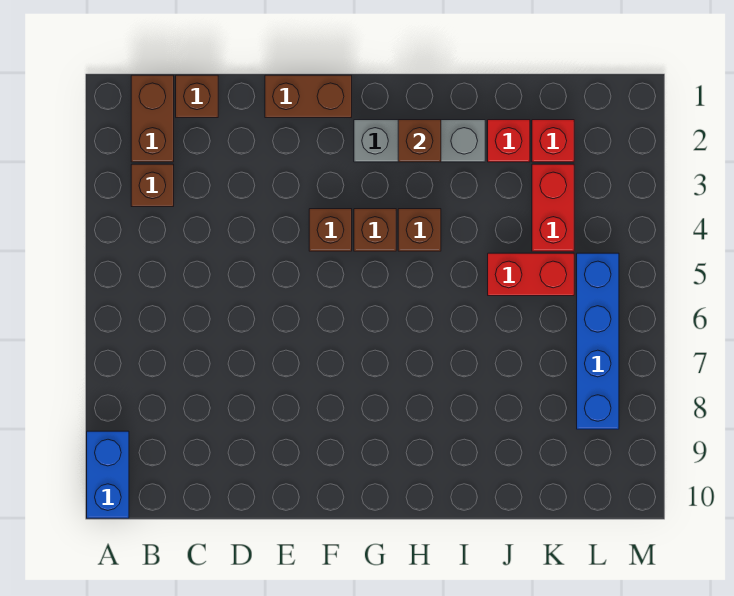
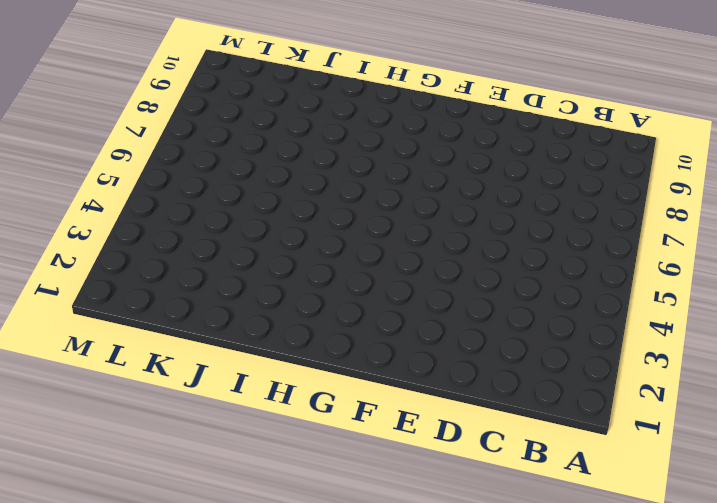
none -> blue 1x2 brick [87,431,129,518]
none -> brown 1x2 brick [131,75,174,162]
none -> brown 1x1 brick [131,164,174,207]

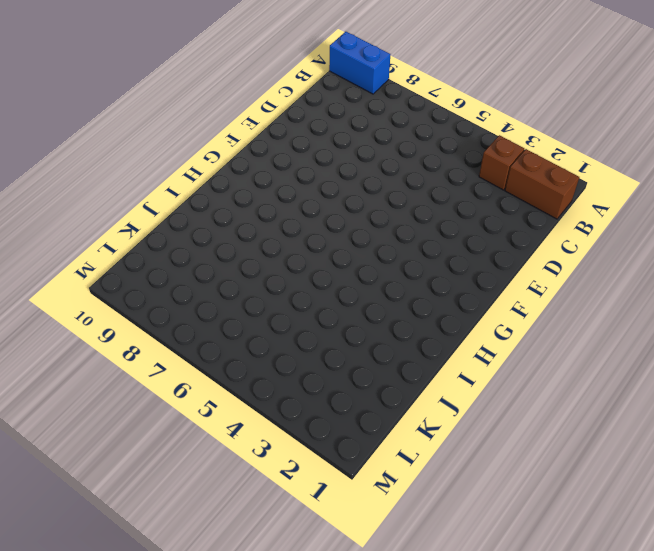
none -> brown 1x1 brick [176,75,218,118]
none -> brown 1x2 brick [265,75,352,118]
none -> brown 1x1 brick [309,209,352,251]

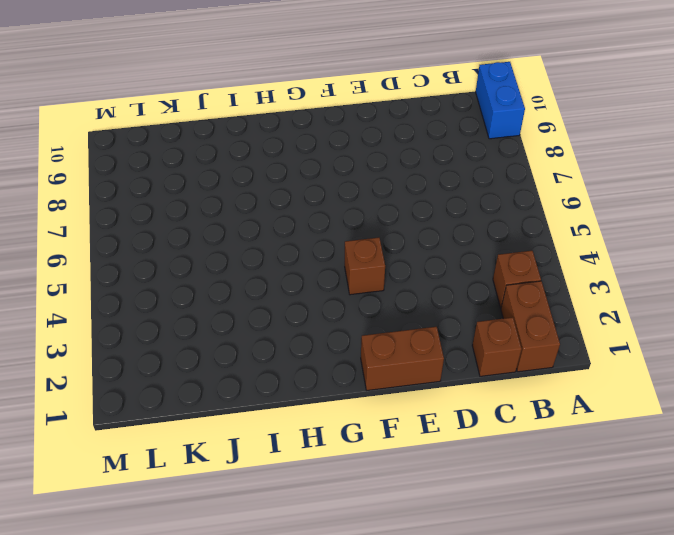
none -> grey 1x3 brick [354,120,485,162]
none -> brown 1x1 brick [354,209,396,251]
none -> brown 1x1 brick [398,209,441,251]

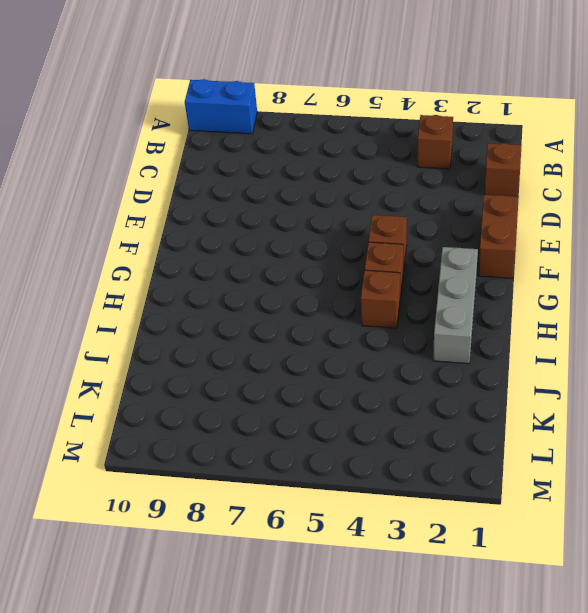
none -> brown 1x2 brick [131,75,174,162]
none -> red 1x1 brick [488,120,530,162]
none -> red 1x2 brick [488,253,574,296]

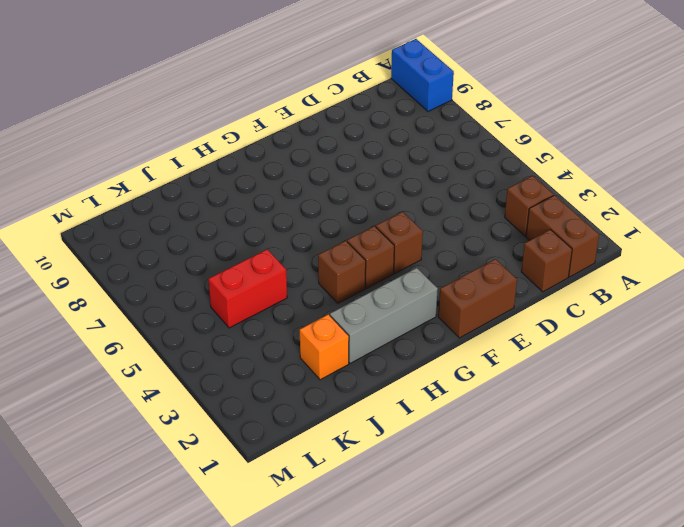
orange 1x1 brick [300,314,349,380] -> red 1x1 brick [488,120,530,162]
none -> red 1x1 brick [532,120,574,162]
none -> red 1x2 brick [532,164,574,251]
none -> blue 1x4 brick [577,253,619,429]

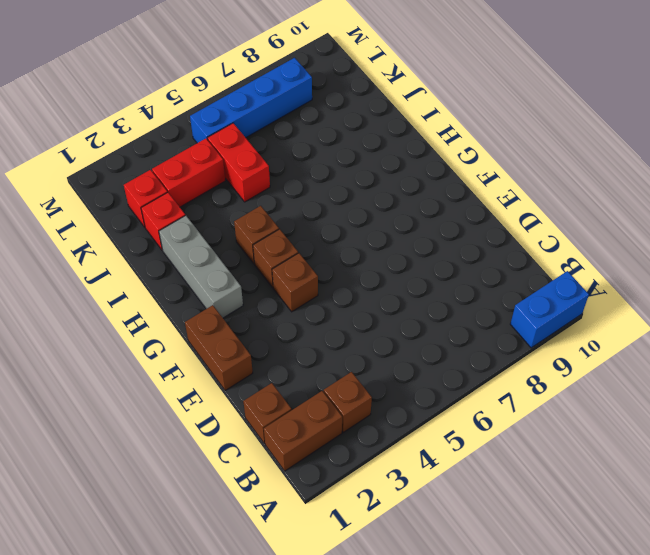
none -> brown 1x1 brick [398,120,441,162]

